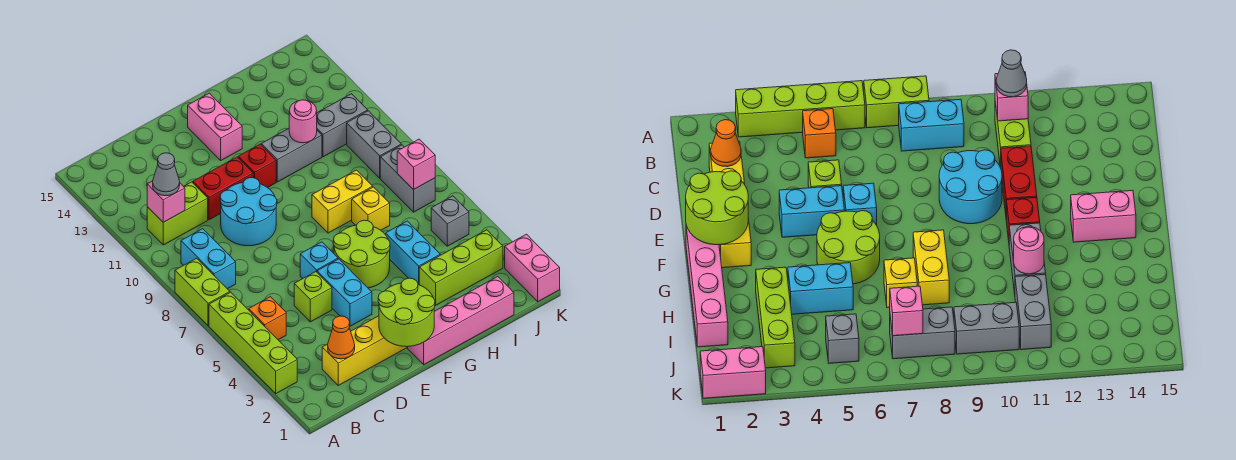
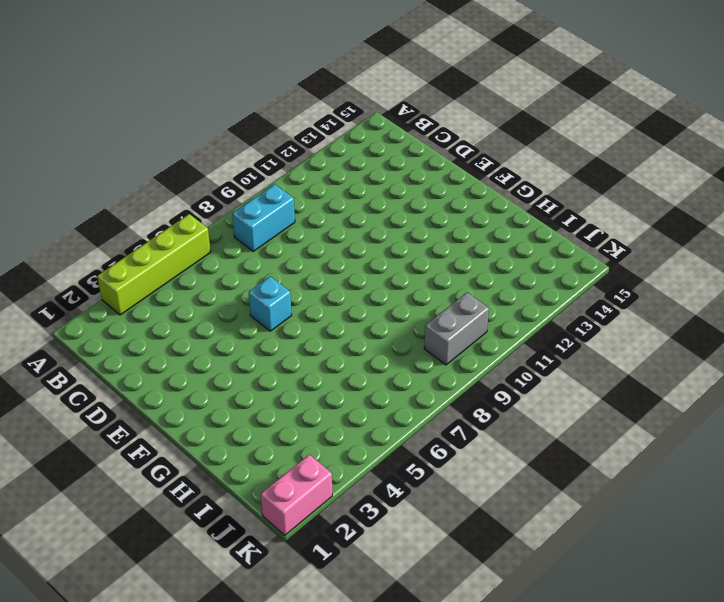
none -> lime 1x2 brick [175,258,230,326]
none -> orange 1x1 brick [249,297,286,340]
none -> lime 1x2 brick [147,182,208,245]
none -> yellow 1x4 brick [322,316,408,385]

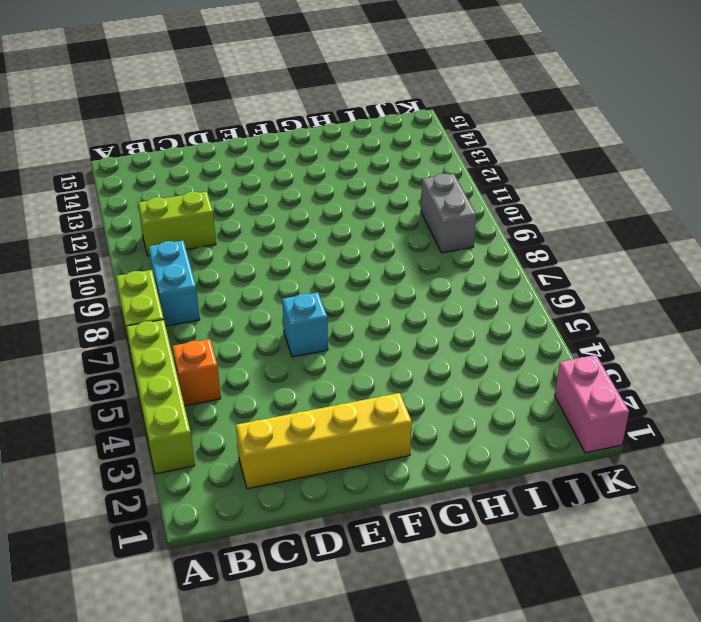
none -> lime 1x1 brick [294,272,332,322]
none -> cyan 2x2 round brick [220,178,277,246]
none -> red 1x2 brick [193,157,253,220]
none -> cyan 1x2 brick [317,259,372,326]

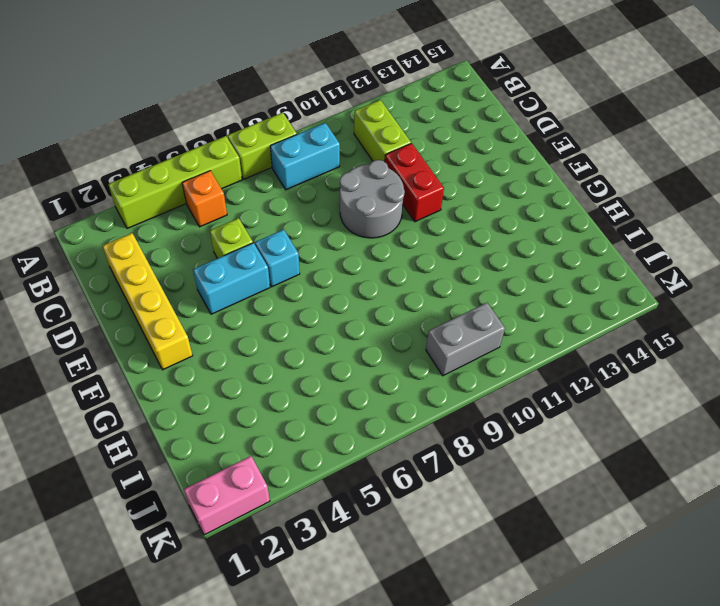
grey 2x2 round brick [340,160,405,238] -> cyan 2x2 round brick [220,178,277,246]
none -> pink 1x4 brick [408,277,514,365]
none -> lime 2x2 round brick [333,220,390,288]
none -> red 1x1 brick [238,144,276,188]
none -> pink 1x2 brick [188,93,242,160]

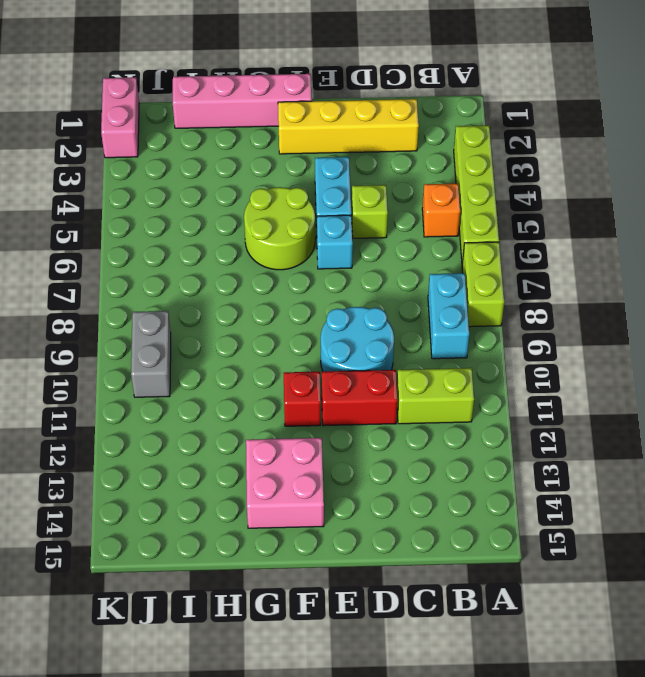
pink 2x2 brick [246,438,324,528] -> pink 1x2 brick [188,93,242,160]
none -> yellow 1x2 brick [312,170,373,233]
none -> grey 1x2 brick [261,128,322,182]
none -> lime 1x3 brick [419,230,503,305]
none -> cyan 1x2 brick [386,221,440,285]

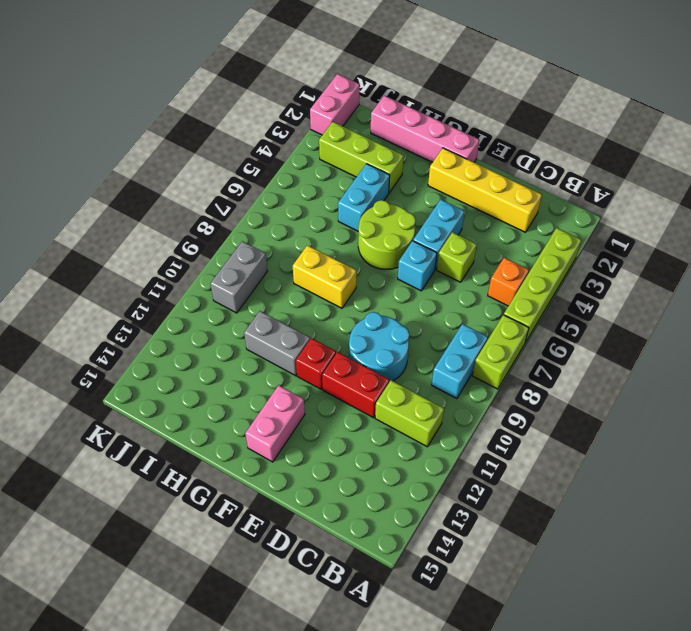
none -> yellow 1x1 brick [352,187,390,230]
none -> grey 1x2 brick [317,94,368,157]
none -> grey 1x1 brick [431,196,469,246]
none -> grey 1x2 brick [380,145,435,212]

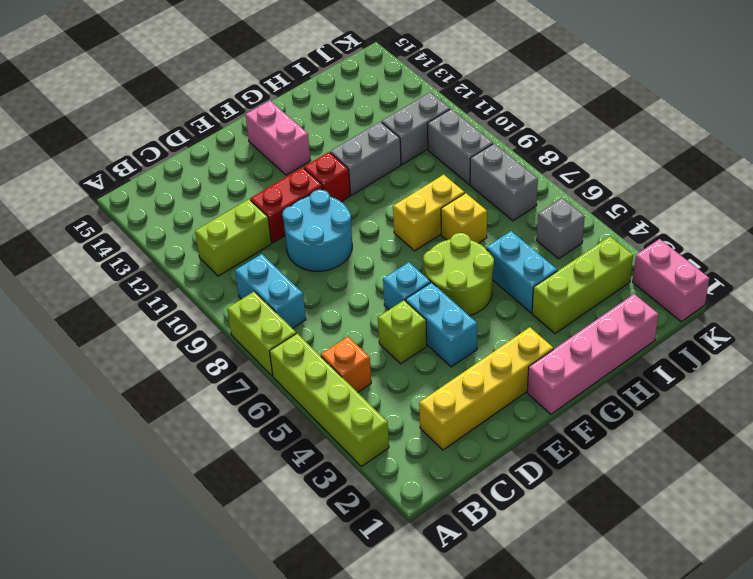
none -> pink 1x1 brick [147,181,185,222]
none -> orange 1x1 cone [328,316,355,359]
none -> lime 2x2 round brick [378,278,435,347]
none -> pink 1x1 round brick [289,100,317,143]

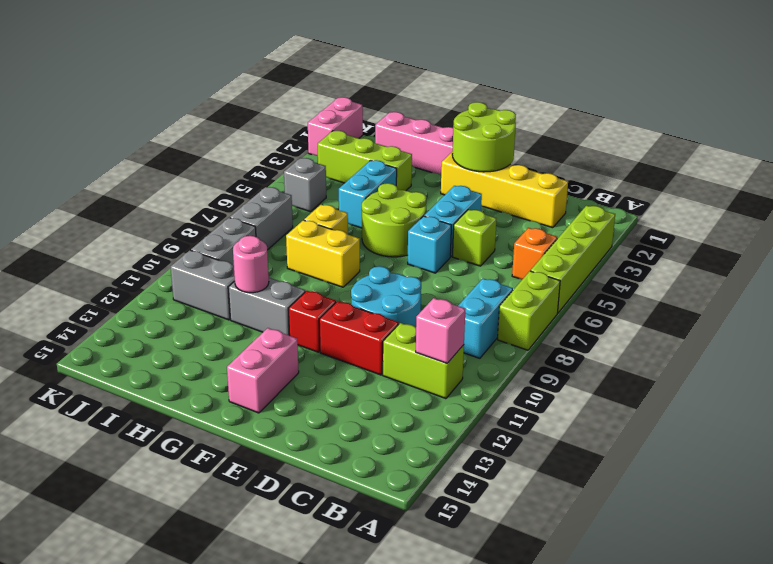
none -> orange 1x1 cone [328,316,355,359]
none -> pink 1x1 brick [397,139,435,190]
none -> grey 1x1 cone [153,153,180,196]

